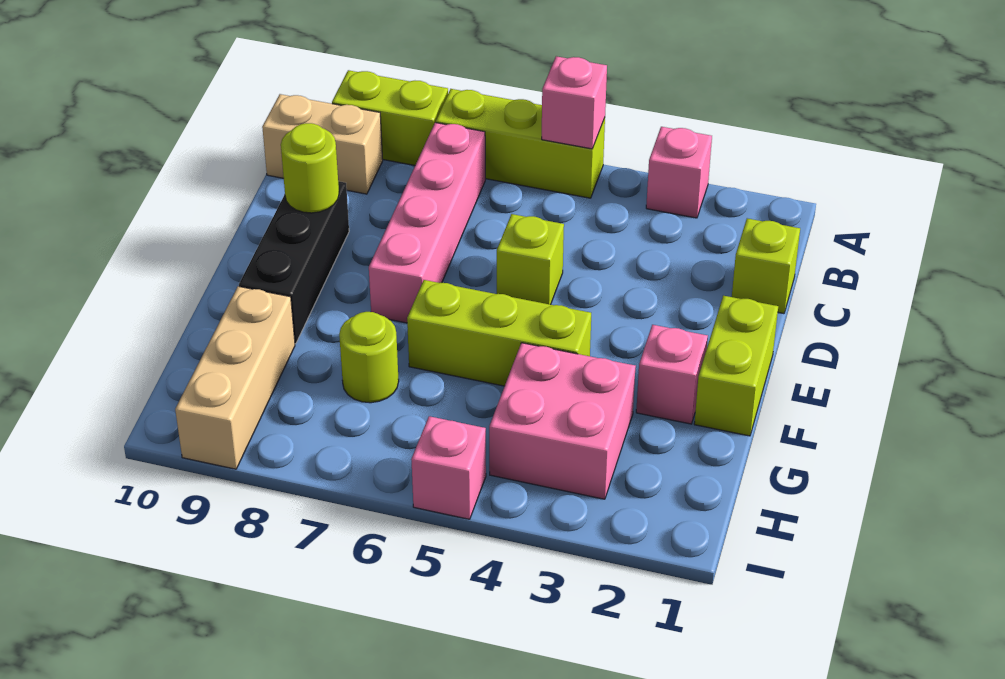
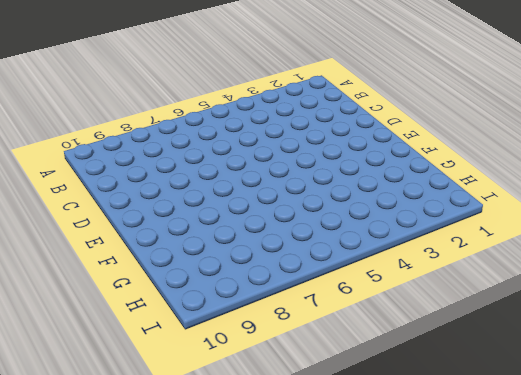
none -> pink 1x1 brick [646,127,712,218]
none -> lime 1x3 brick [436,89,605,198]
none -> lime 1x2 brick [332,70,448,165]

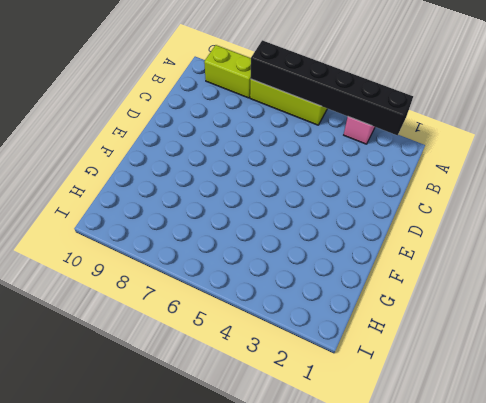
black 1x6 brick [251,40,413,135] -> pink 1x1 brick [542,56,607,149]
none -> pink 1x4 brick [369,123,485,323]
none -> tan 1x2 brick [262,94,383,194]
none -> lime 1x1 brick [732,218,800,314]

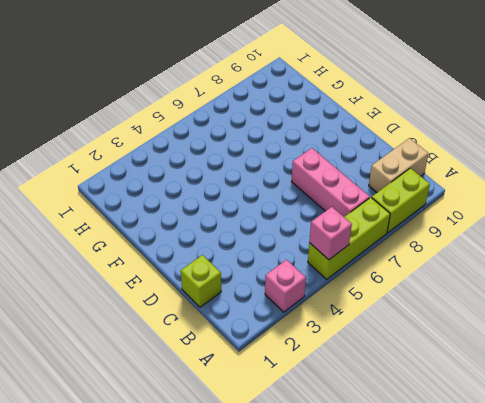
pink 1x3 brick [292,148,370,217] -> pink 1x4 brick [369,123,485,323]
none -> lime 1x1 brick [497,214,564,305]
none -> black 1x3 brick [239,181,349,344]
none -> lime 1x2 brick [694,296,778,436]

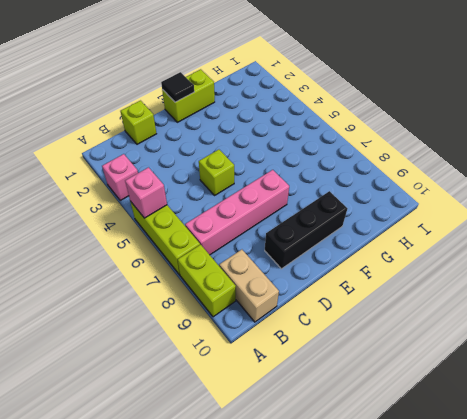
black 1x1 tile [161,72,194,102] -> none
none -> pink 1x1 brick [636,325,708,424]
none -> lime 1x3 brick [407,280,591,386]
none -> pink 2x2 brick [489,343,636,499]

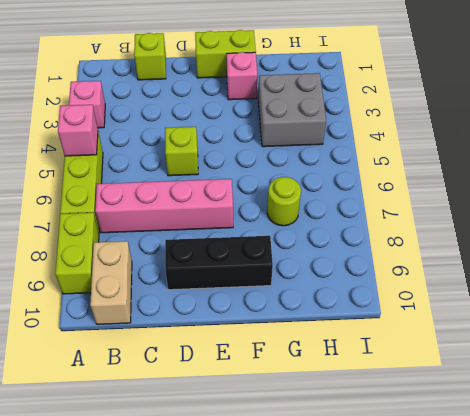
grey 2x2 brick [258,73,326,147] -> pink 2x2 brick [489,343,636,499]
none -> lime 1x3 brick [407,280,591,386]
none -> tan 1x3 brick [175,286,295,469]
none -> pink 1x1 brick [411,416,486,519]

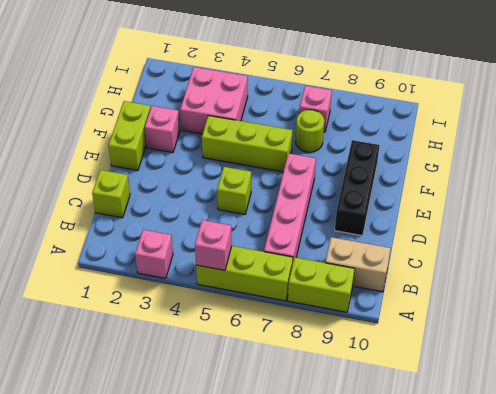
pink 1x1 brick [299,86,332,132] -> pink 1x1 brick moved to [411,416,486,519]
none -> tan 1x3 brick [175,286,295,469]
none -> lime 1x1 round brick [281,123,339,213]

